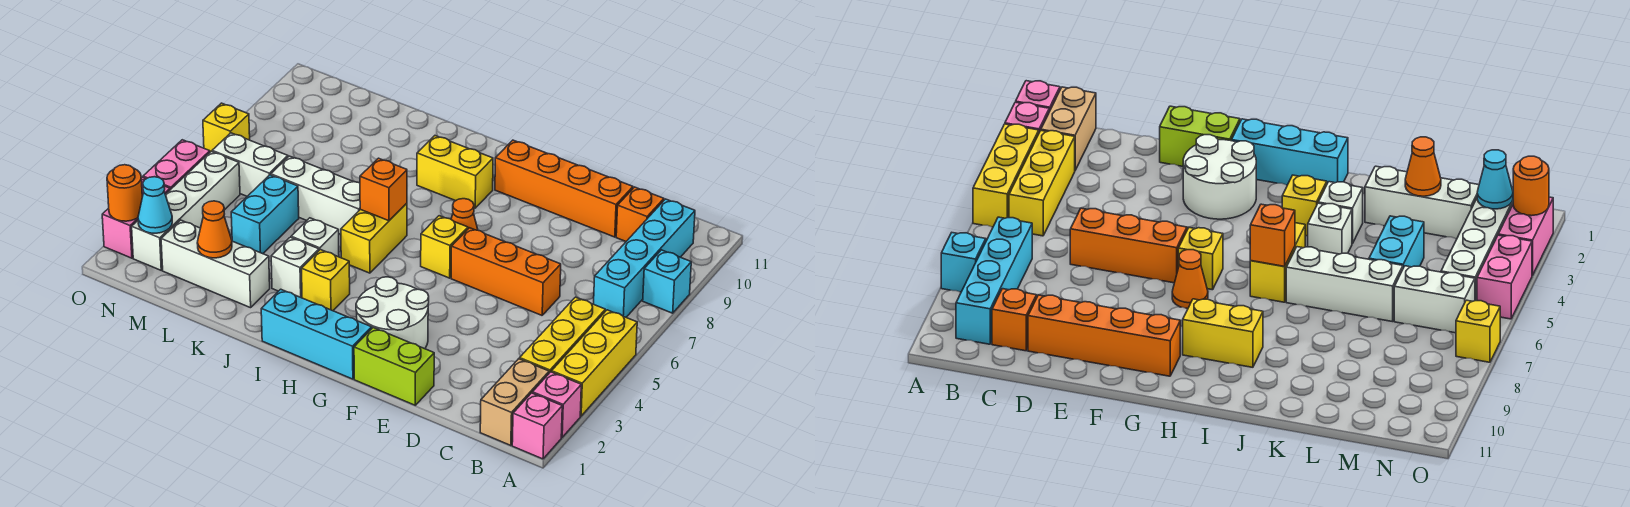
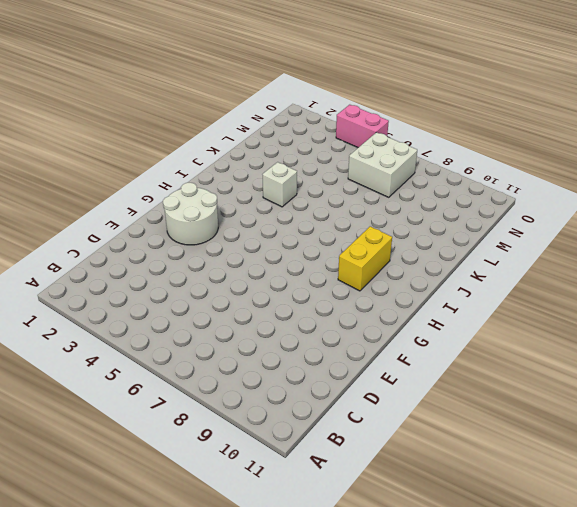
white 2x2 brick [348,132,417,197] -> white 1x2 brick [212,133,288,196]
none -> pink 1x1 brick [512,393,562,459]
none -> pink 1x1 brick [532,372,581,437]
none -> yellow 1x3 brick [552,310,637,416]
none -> cyan 1x1 brick [643,250,691,313]

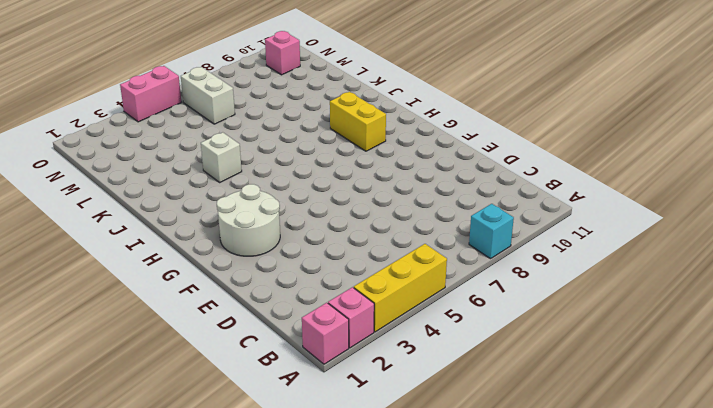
pink 1x1 brick [265,31,300,75] -> none
none -> tan 1x2 brick [480,359,549,446]
none -> yellow 1x3 brick [520,297,605,373]
none -> cyan 1x4 brick [594,199,695,317]
none -> orange 1x1 brick [616,187,664,241]

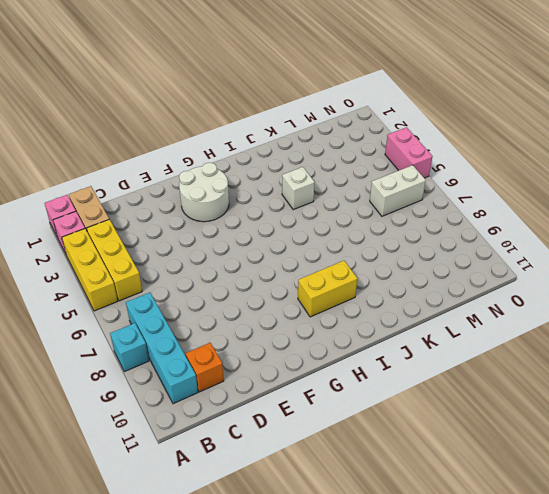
none -> orange 1x3 brick [451,228,561,315]
none -> orange 1x4 brick [495,140,633,237]
none -> lime 1x2 brick [354,328,434,405]
none -> cyan 1x3 brick [261,289,372,379]

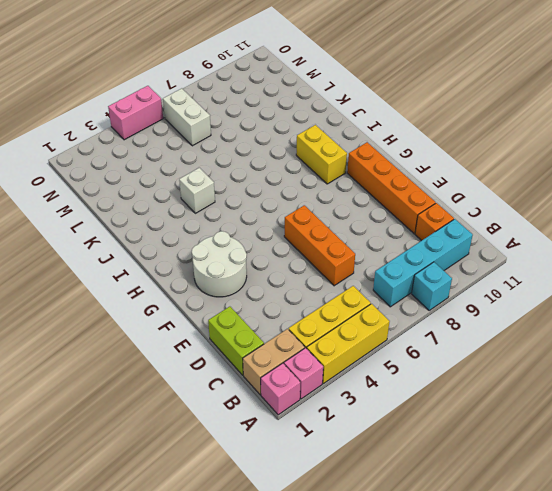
lime 1x2 brick [208,307,264,375] -> lime 1x2 brick moved to [354,328,434,405]
none -> cyan 1x3 brick [261,289,372,379]
none -> yellow 1x1 brick [421,216,468,278]
none -> orange 1x1 cone [451,199,478,230]
none -> yellow 1x1 brick [302,250,350,311]

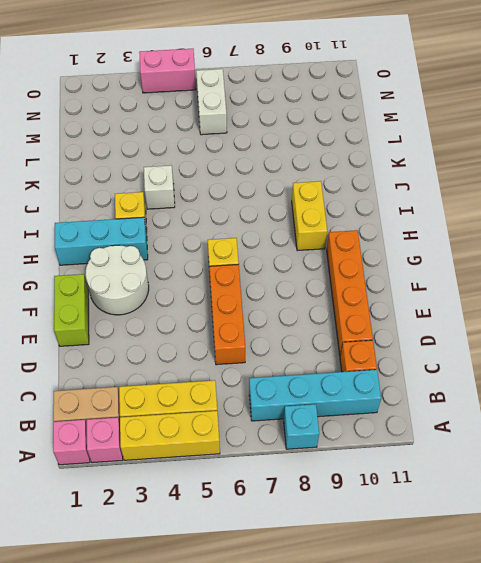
cyan 1x3 brick [55,217,148,265] -> cyan 1x3 brick turned to [261,289,372,379]
none -> orange 1x1 cone [451,199,478,230]
none -> yellow 1x2 brick [341,203,407,273]
none -> white 1x1 brick [271,237,319,298]
none -> white 1x3 brick [271,156,360,234]

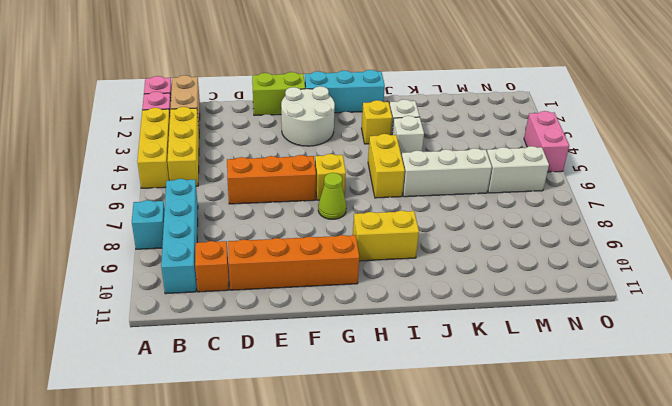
lime 1x1 cone [318,173,346,219] -> orange 1x1 cone [451,199,478,230]
none -> white 1x3 brick [161,220,270,308]
none -> cyan 1x2 brick [231,175,299,254]
none -> white 1x4 brick [132,151,240,270]
none -> pink 1x2 brick [102,177,170,258]

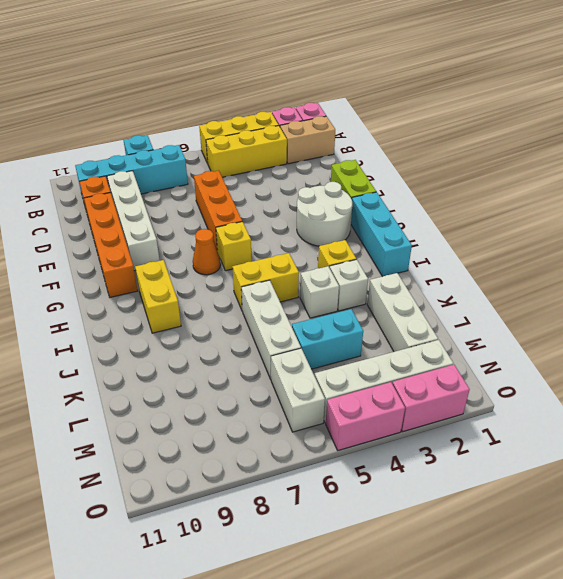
white 1x4 brick [107,171,160,271] -> none
none -> yellow 1x1 brick [203,103,250,152]
none -> orange 1x1 brick [360,158,407,221]
none -> orange 1x1 cone [197,201,232,258]
none -> cyan 1x1 cone [138,177,172,233]

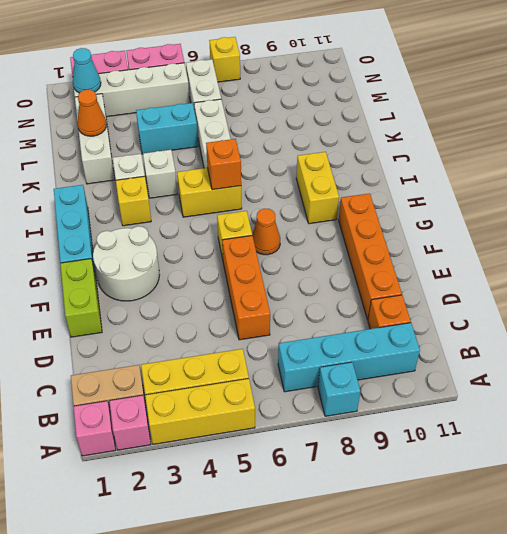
none -> orange 1x1 round brick [107,165,142,221]

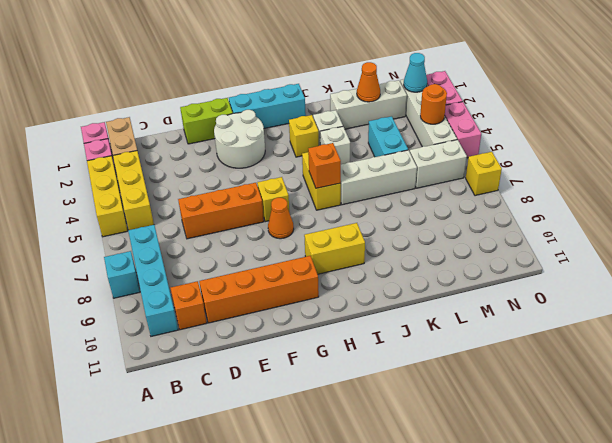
orange 1x1 round brick [420,84,447,124] -> orange 1x1 round brick moved to [107,165,142,221]

